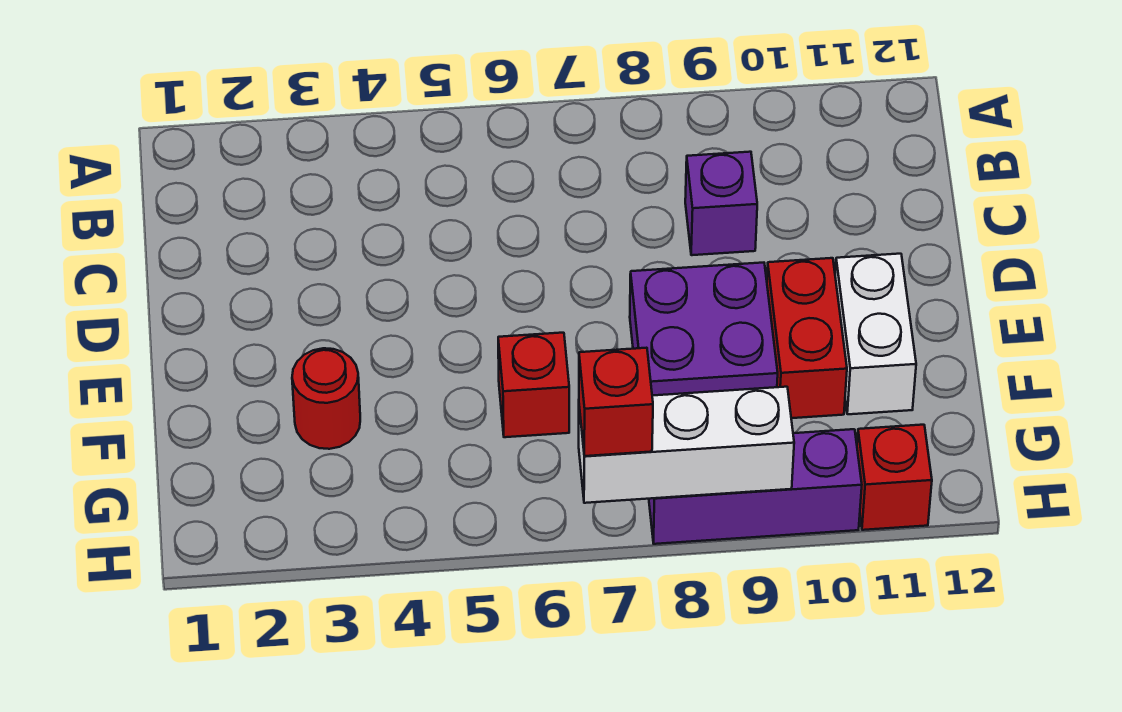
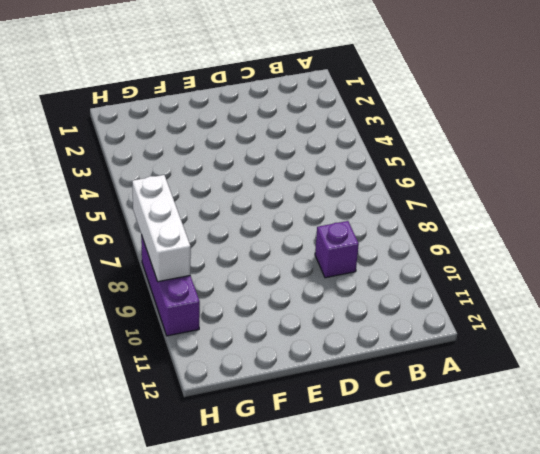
none -> purple 2x2 brick [630,263,778,396]
none -> red 1x2 brick [767,258,847,418]

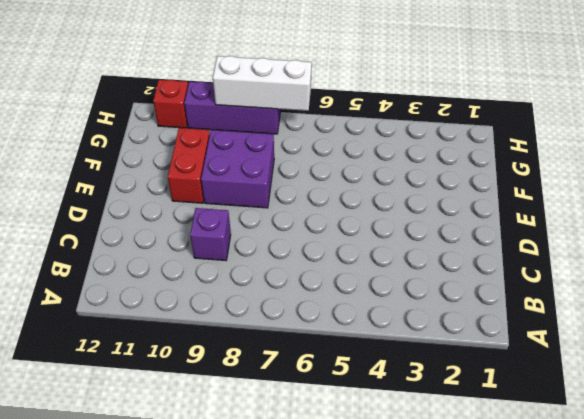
none -> white 1x2 brick [835,254,916,414]
none -> red 1x1 round brick [292,348,360,449]

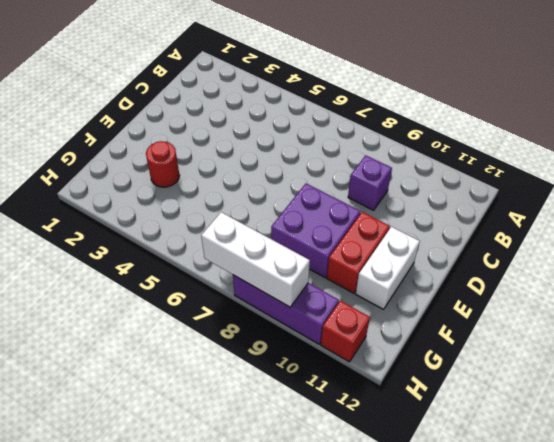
none -> red 1x1 brick [498,333,569,437]
none -> red 1x1 brick [579,348,653,456]

